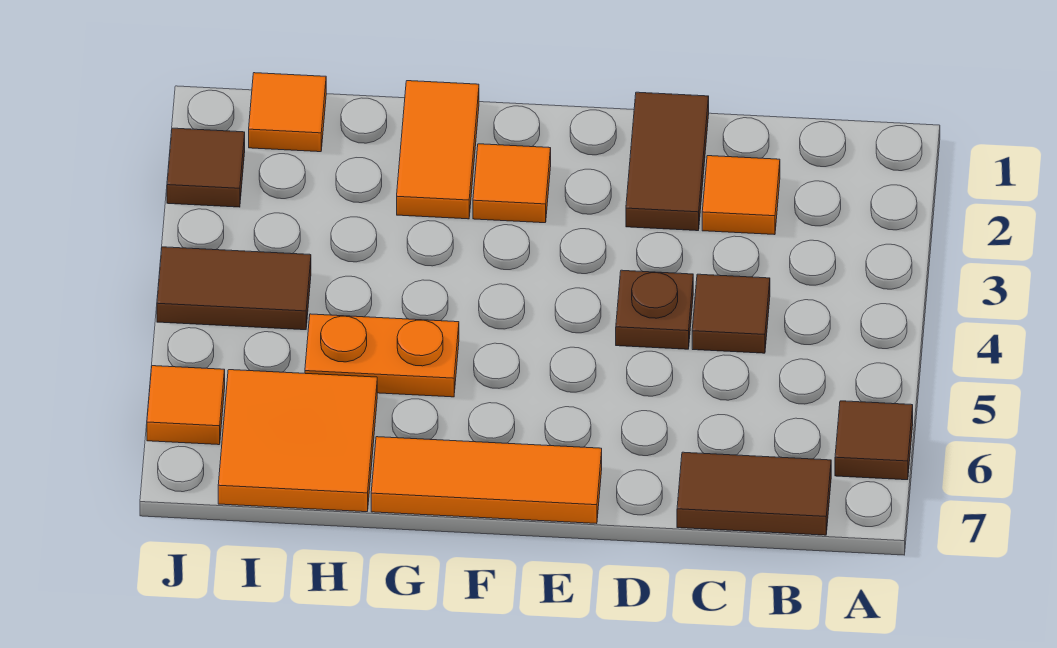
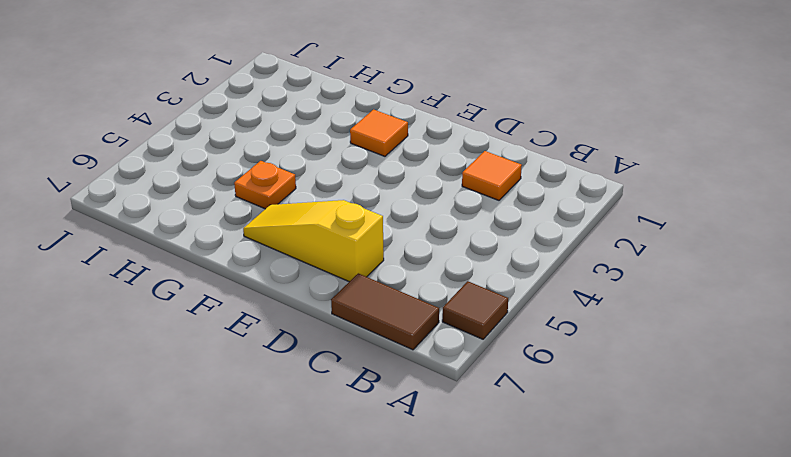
yellow 1x3 slope [243,200,384,282] -> none
orange 1x1 plate [234,161,296,209] -> orange 1x2 plate [305,314,459,397]
none -> brown 1x1 tile [692,274,770,353]
none -> brown 1x2 tile [626,92,709,231]
none -> brown 1x1 plate [616,270,693,349]

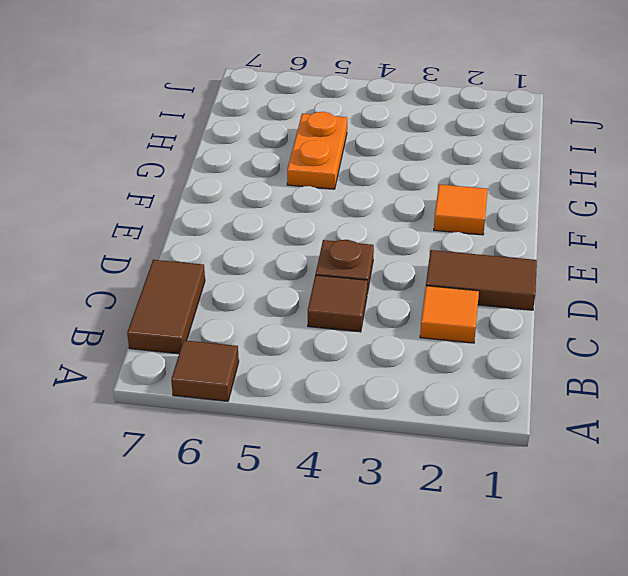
none -> orange 1x3 tile [371,437,602,524]
none -> orange 1x2 tile [397,81,479,219]
none -> orange 2x2 tile [218,370,377,512]

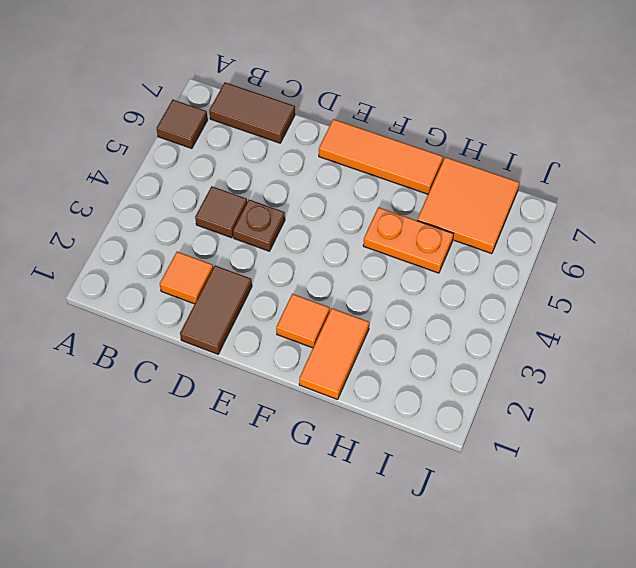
none -> orange 1x1 tile [249,73,326,152]
none -> brown 1x2 tile [157,247,311,330]
none -> brown 1x1 tile [167,128,245,207]

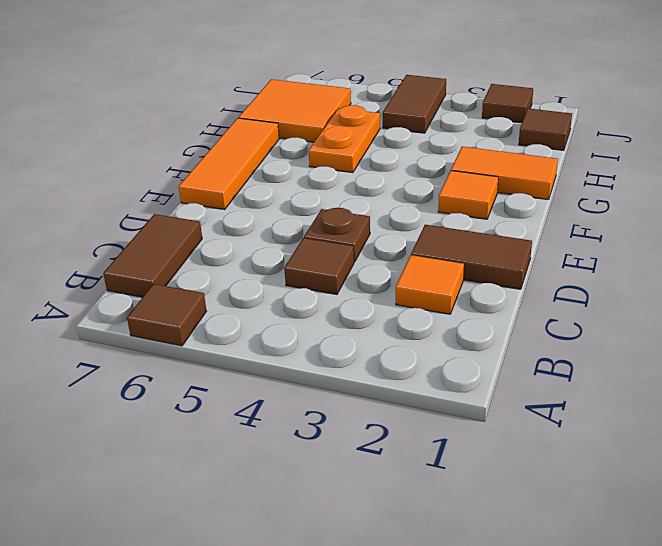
brown 1x1 tile [519,108,572,150] -> orange 1x1 tile [249,73,326,152]
none -> orange 1x1 tile [147,366,225,445]

